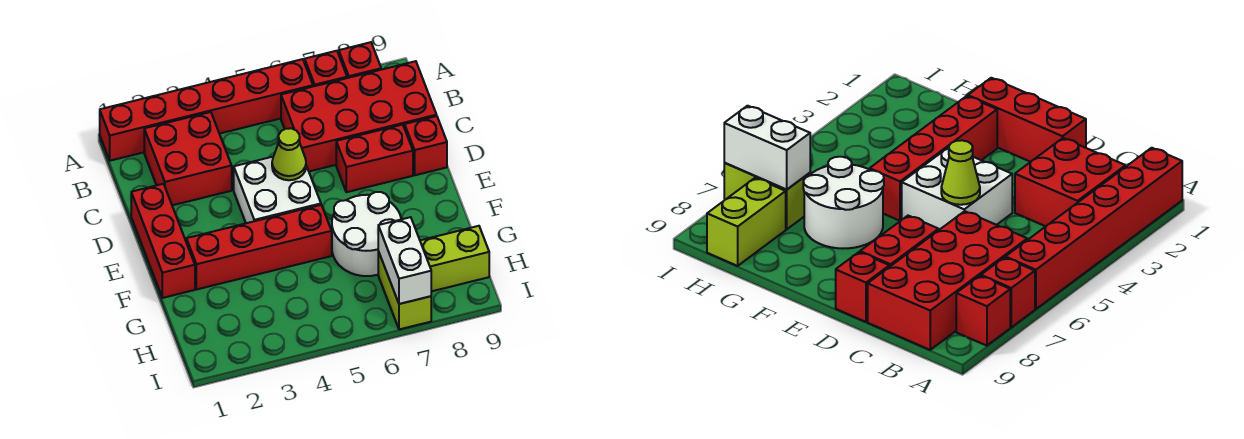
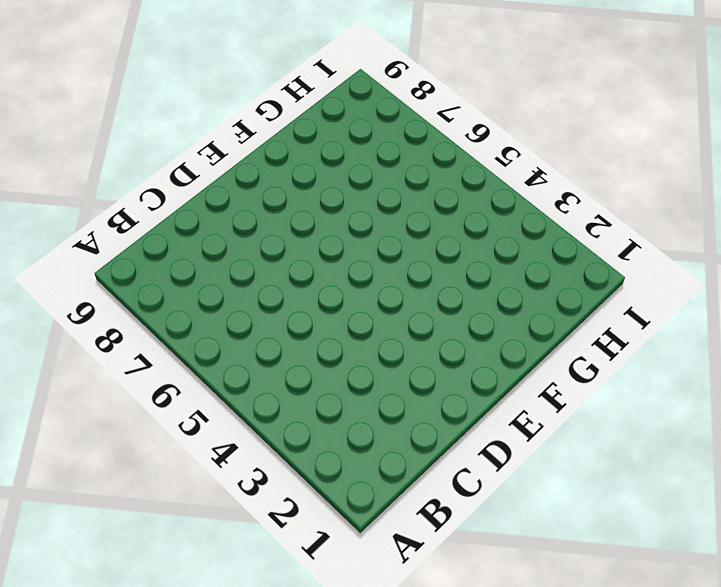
none -> red 1x6 brick [100,59,313,161]
none -> red 1x1 brick [305,51,347,86]
none -> red 1x1 brick [339,42,381,78]

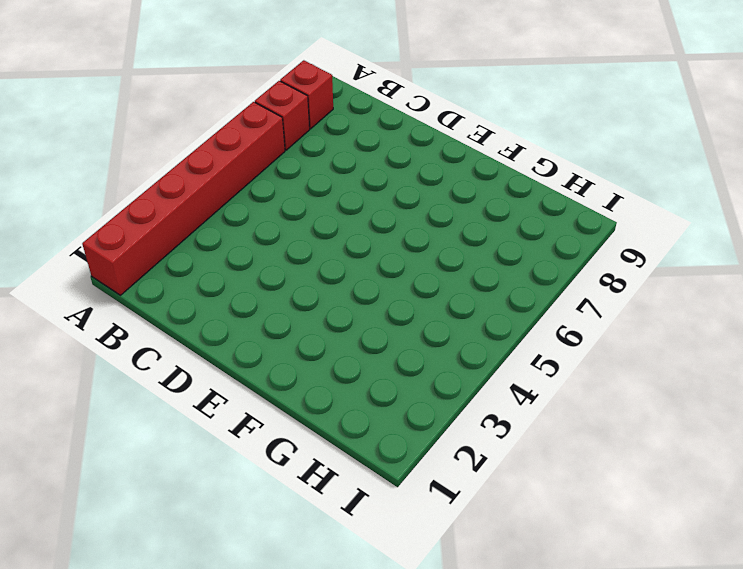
none -> red 2x2 brick [144,112,232,205]
none -> red 2x4 brick [281,61,437,171]
none -> red 1x3 brick [131,184,195,298]

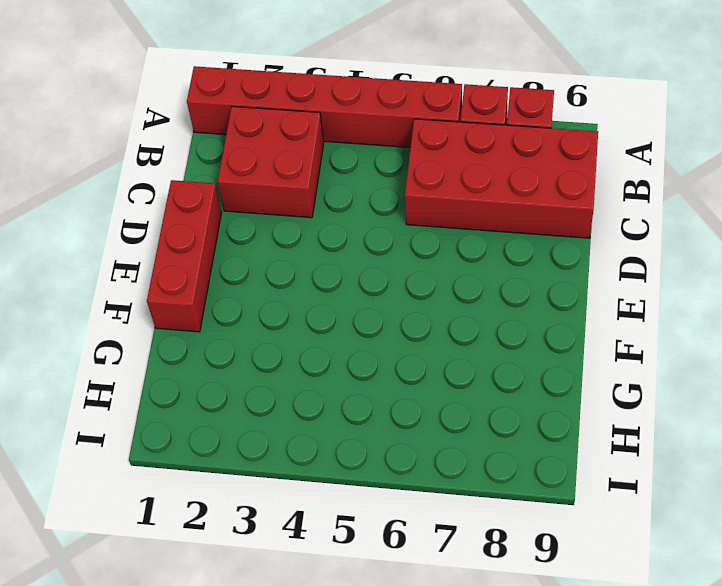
none -> white 2x2 brick [234,157,321,223]
none -> red 1x2 brick [336,125,413,192]
none -> red 1x1 brick [405,116,447,175]

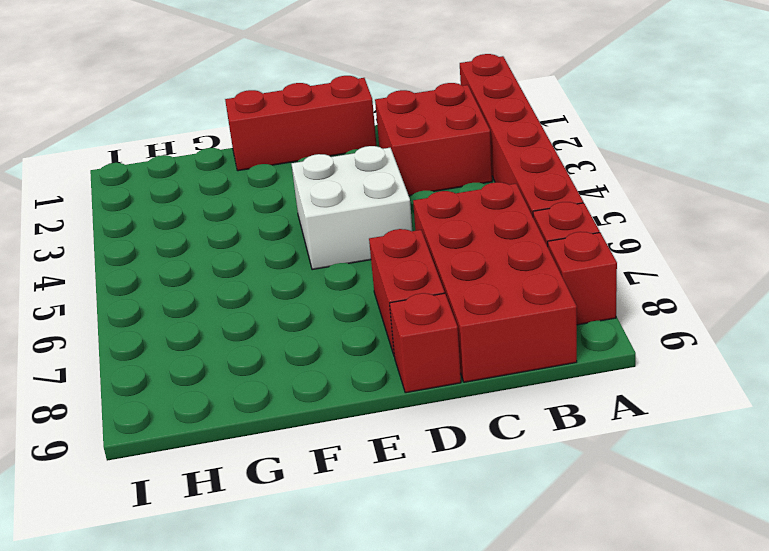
none -> red 1x4 brick [186,205,332,289]
none -> white 2x2 round brick [332,192,401,276]
none -> lime 1x2 brick [378,251,431,329]

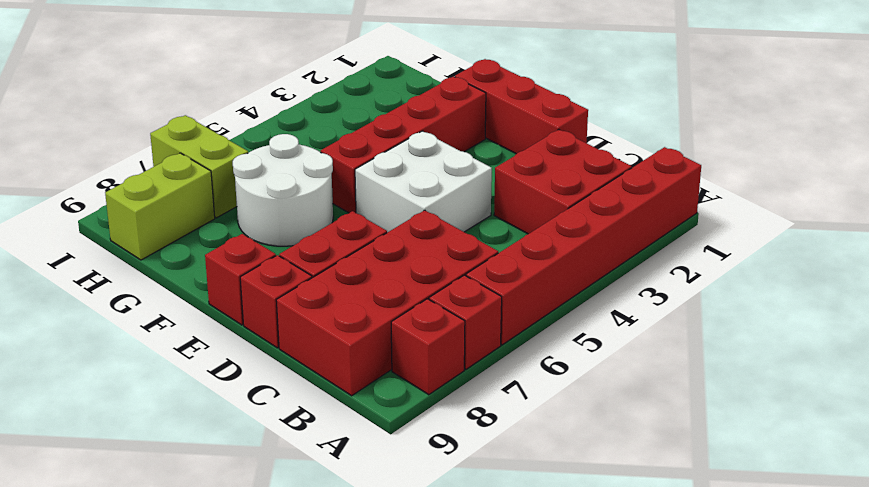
red 1x1 brick [205,234,276,325] -> none
none -> lime 1x1 cone [272,128,306,180]
none -> white 1x2 brick [378,217,431,304]

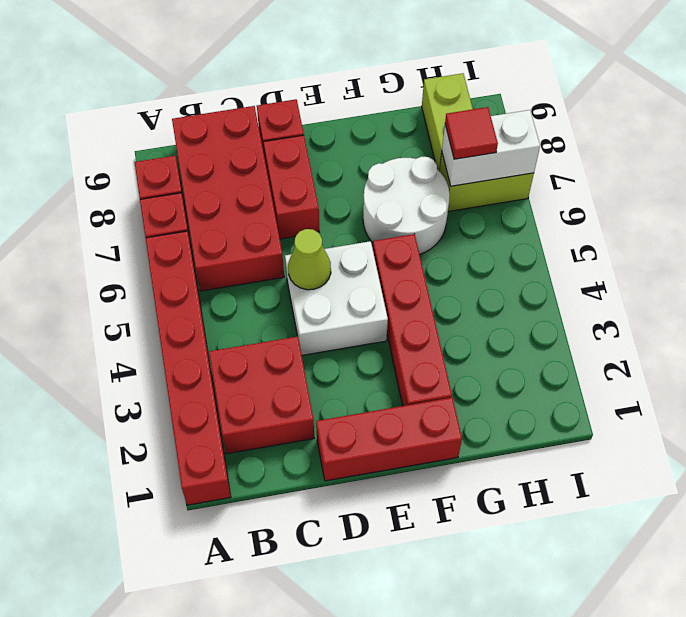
red 1x1 tile [445,107,498,159] -> none

